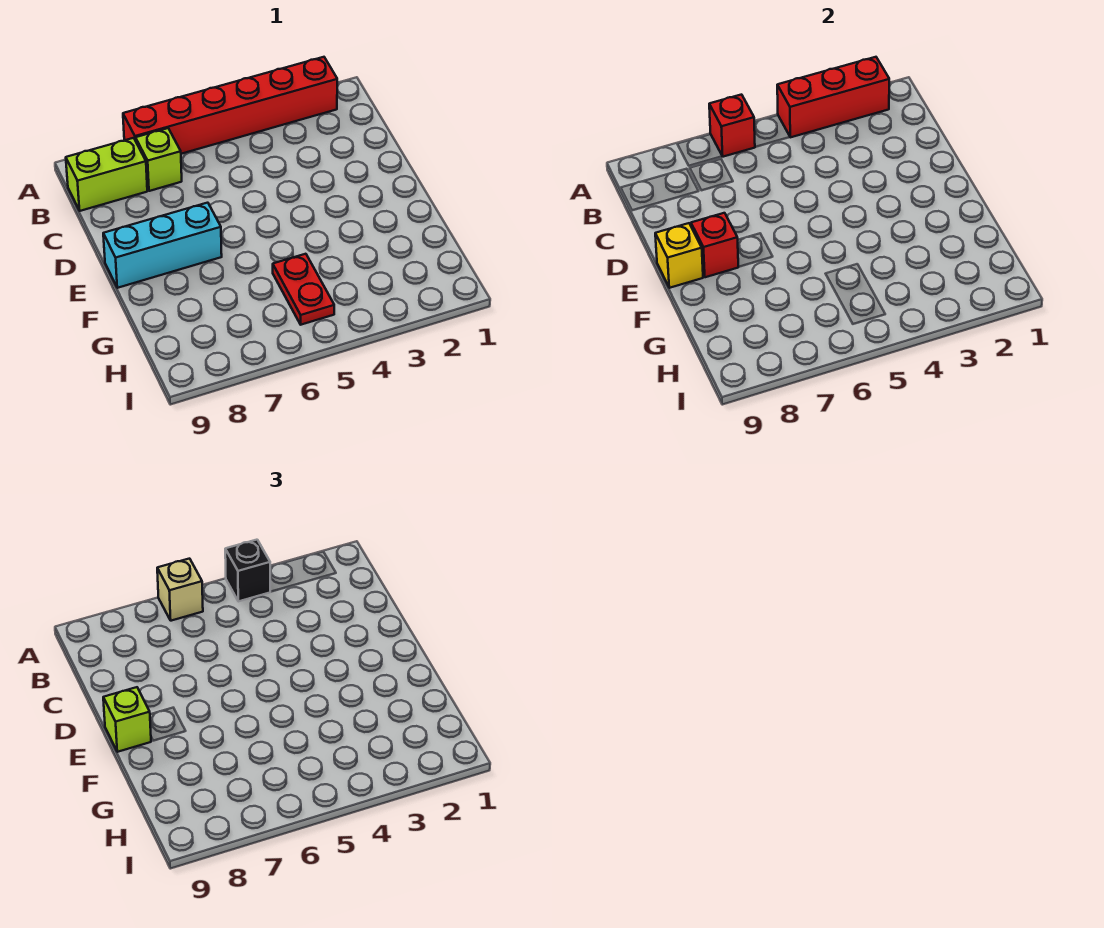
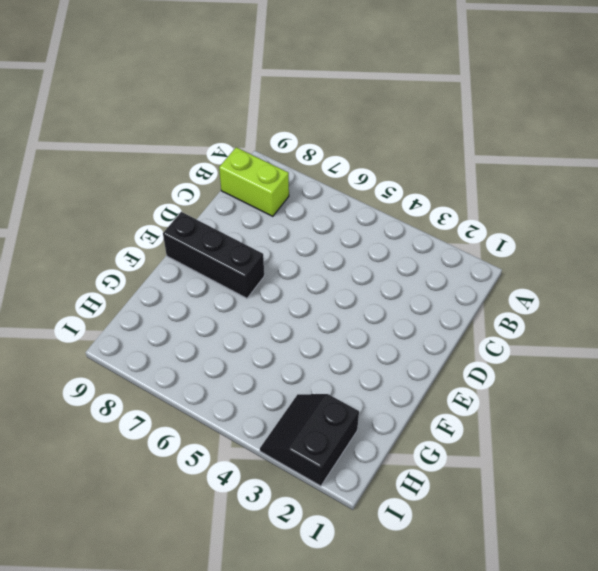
black 1x3 brick [163,212,264,298] -> cyan 1x3 brick [103,203,222,288]
black 2x2 slope [260,394,359,486] -> none
none -> red 1x6 brick [123,57,337,154]
none -> lime 1x1 brick [136,128,182,191]
none -> red 1x2 plate [273,254,334,325]

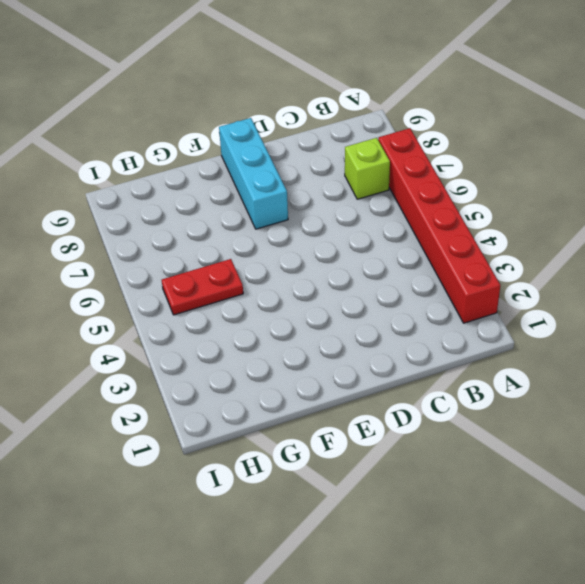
none -> lime 1x2 brick [66,138,147,211]
none -> red 1x3 brick [777,57,889,137]
none -> red 1x1 brick [709,95,755,157]

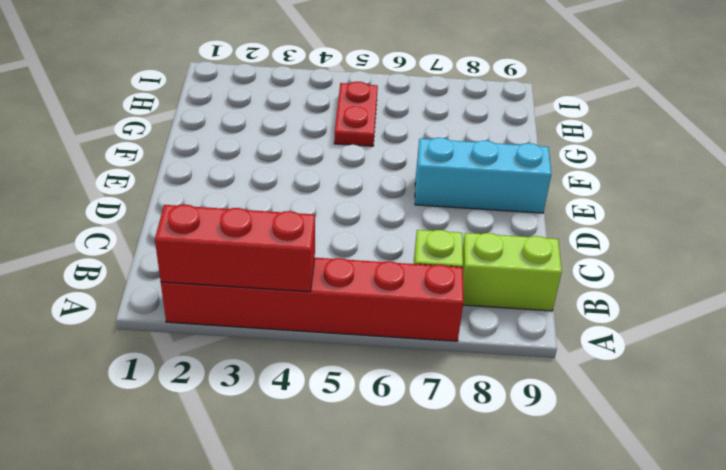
none -> red 1x1 brick [709,95,755,157]
none -> red 1x1 brick [691,213,738,277]
none -> yellow 1x1 brick [655,223,703,288]

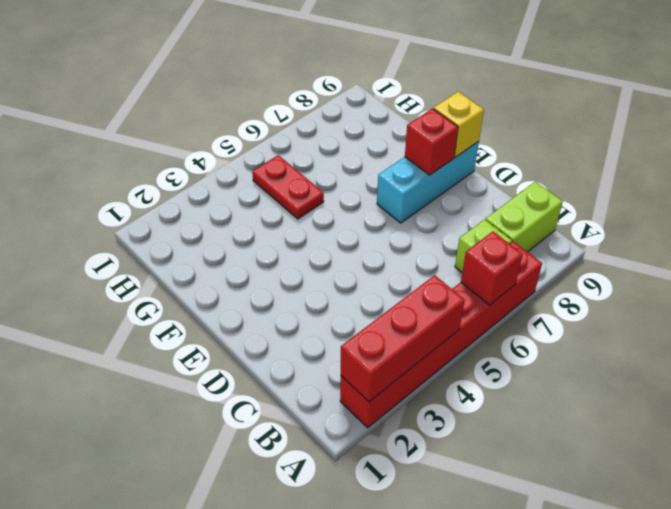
none -> black 1x1 brick [225,540,270,601]
none -> tan 1x1 brick [157,559,203,621]
none -> lime 1x1 brick [103,687,151,752]

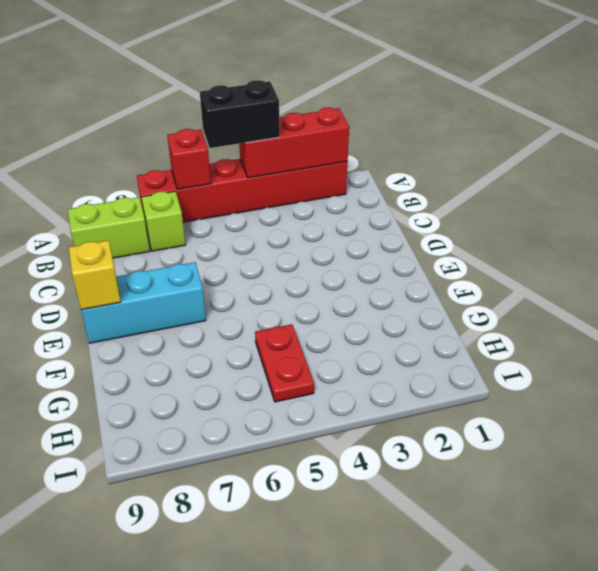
black 1x2 brick [200,80,280,148] -> black 1x1 brick [225,540,270,601]
none -> red 1x1 brick [691,213,738,277]
none -> tan 1x1 brick [157,559,203,621]
none -> lime 1x1 brick [103,687,151,752]

